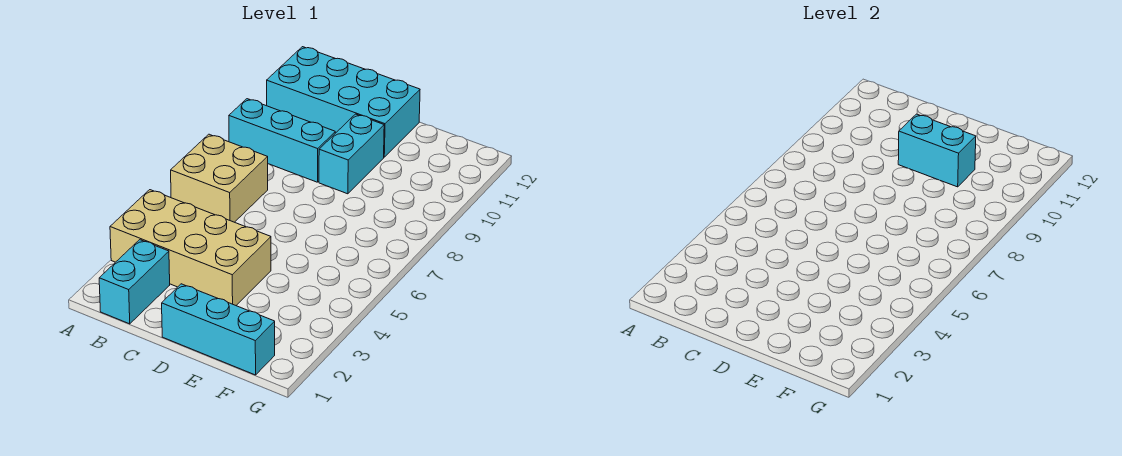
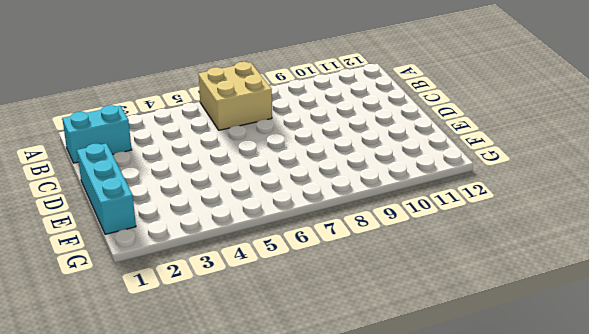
none -> tan 2x4 brick [110,190,271,305]
none -> cyan 1x3 brick [229,99,335,182]

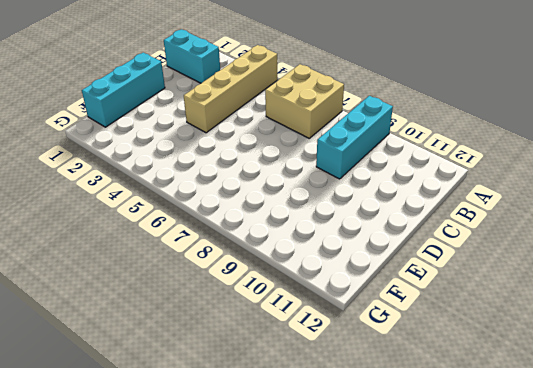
tan 1x4 brick [184,45,278,133] -> tan 2x4 brick [110,190,271,305]
none -> cyan 2x4 brick [267,47,420,157]
none -> cyan 1x2 brick [319,114,384,194]

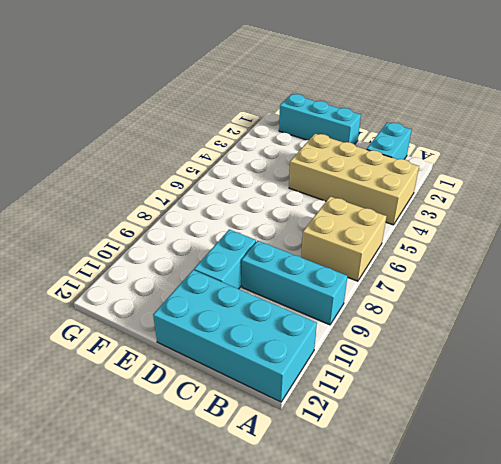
none -> cyan 1x2 brick [898,114,976,187]

